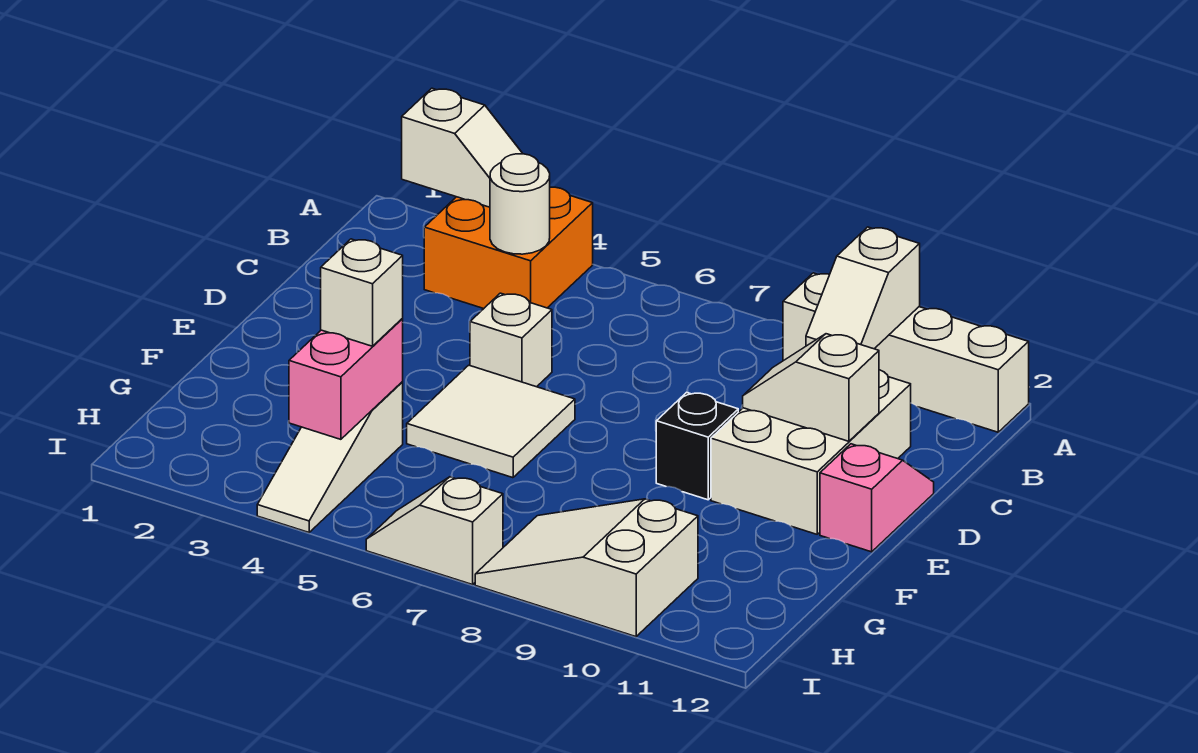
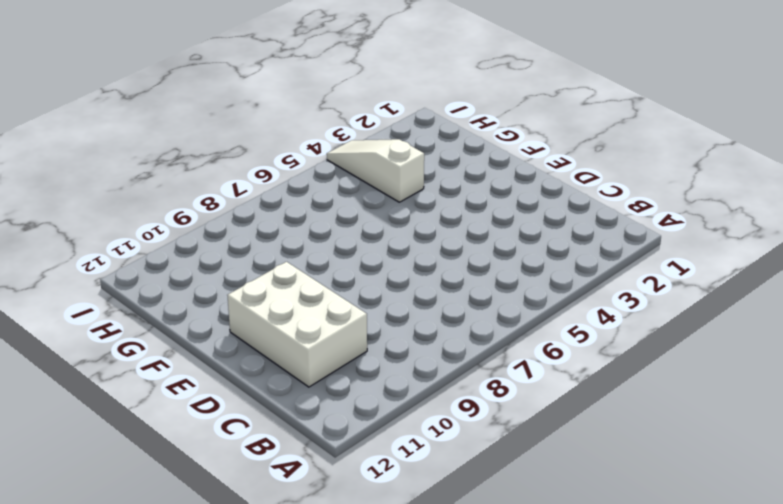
none -> orange 2x2 brick [424,187,593,309]
none -> white 1x4 brick [783,273,1029,432]
none -> white 1x1 brick [470,293,552,387]

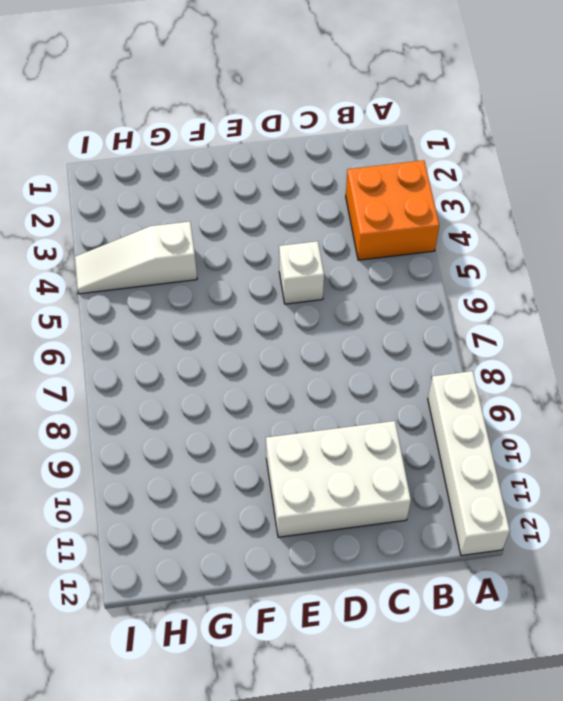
none -> pink 1x2 slope [820,444,934,552]
none -> white 2x2 tile [407,365,575,478]
none -> black 1x1 brick [656,392,738,500]

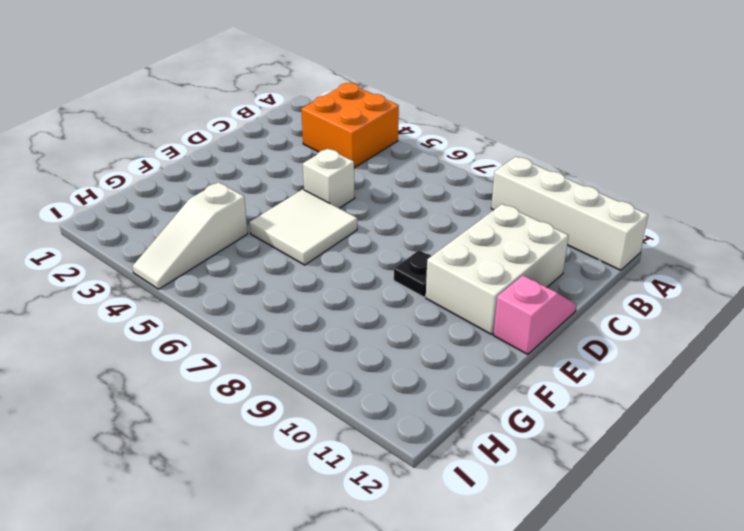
black 1x1 plate [394,250,431,297] -> black 1x1 brick [656,392,738,500]
none -> white 2x3 slope [475,499,698,637]
none -> white 1x2 slope [366,477,503,585]
none -> white 1x2 slope [402,88,523,207]

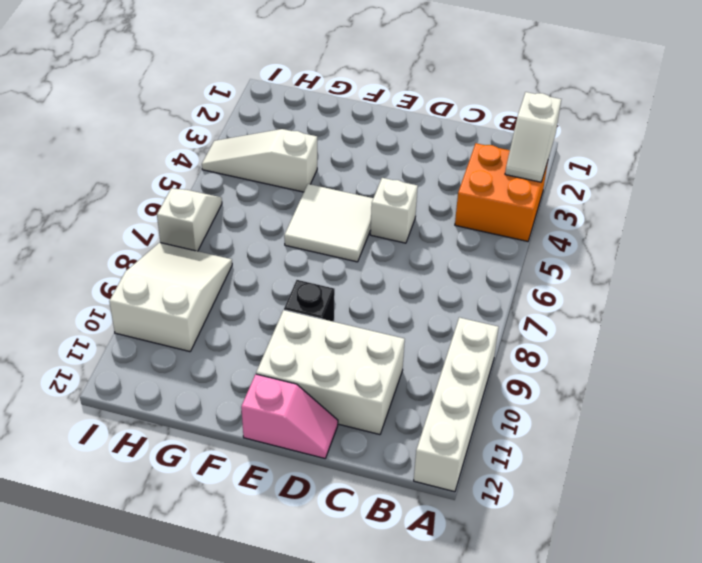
none -> white 1x2 slope [806,227,920,349]
none -> white 1x1 round brick [490,154,550,254]
none -> white 1x2 slope [743,334,879,441]

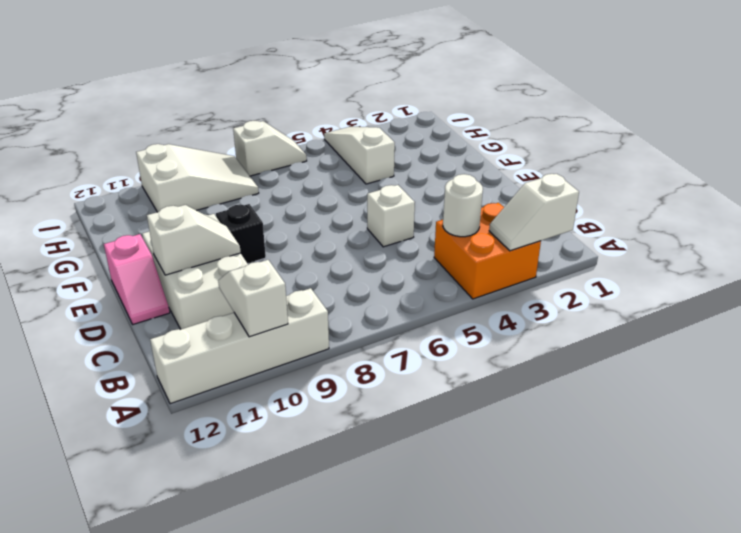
none -> white 2x2 tile [407,365,575,478]
none -> pink 1x2 brick [289,319,403,439]
none -> white 1x1 brick [321,239,403,346]

